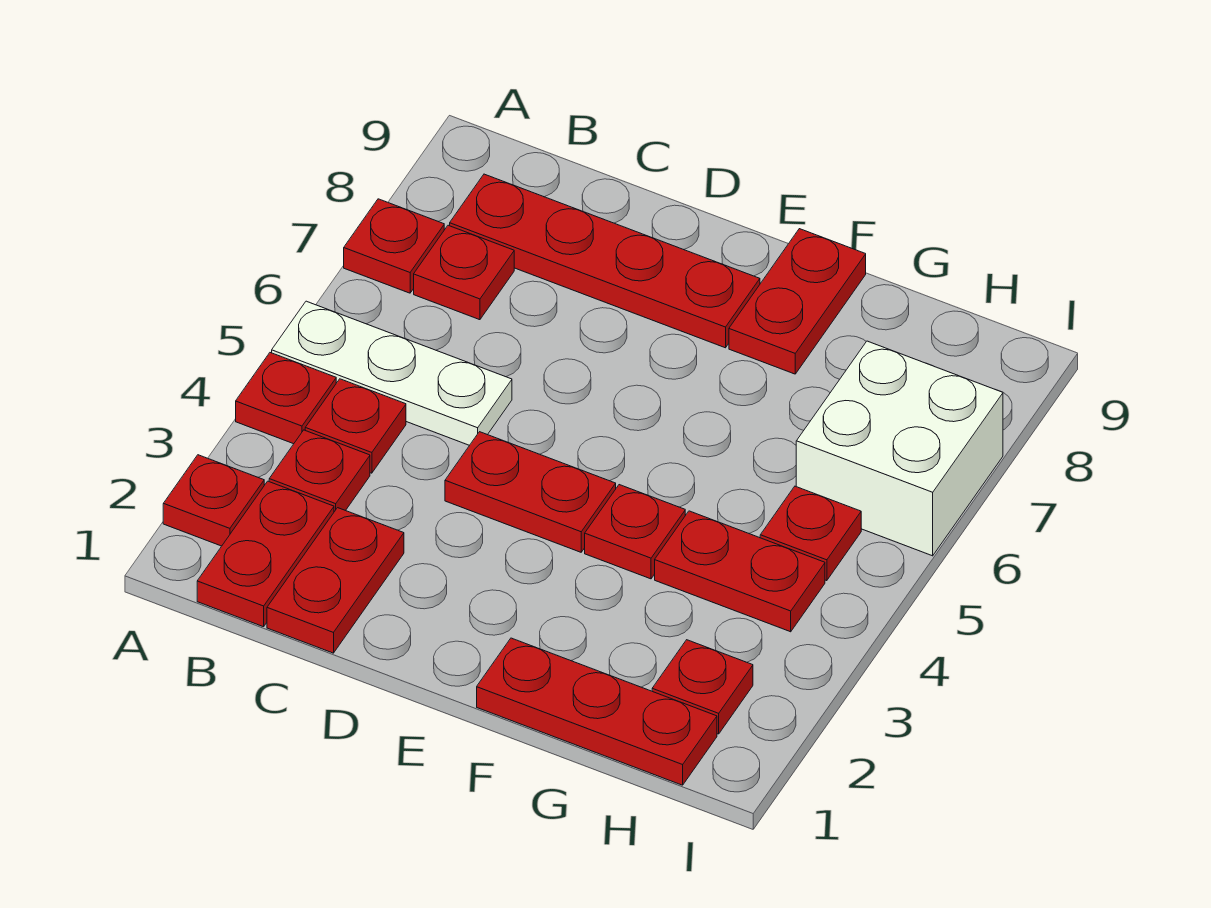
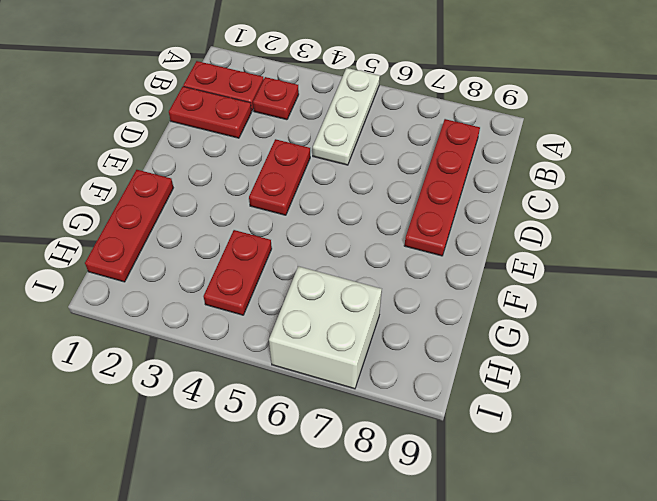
none -> red 1x1 plate [163,455,264,546]
none -> red 1x1 plate [236,353,336,444]
none -> red 1x1 plate [344,199,444,293]

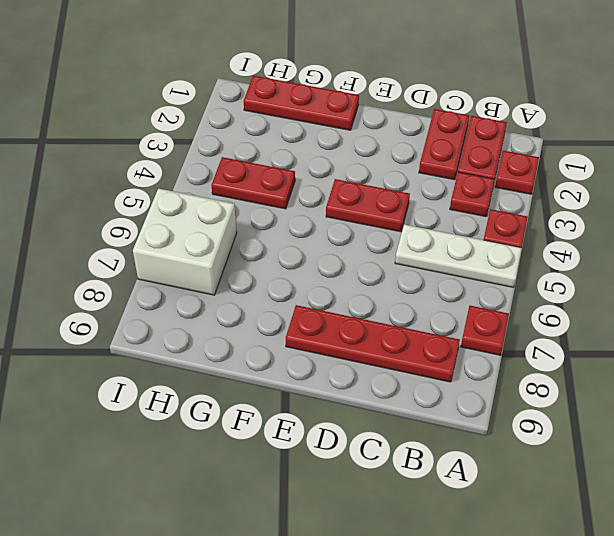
none -> red 1x1 plate [305,379,406,473]
none -> red 1x1 plate [414,225,514,320]
none -> red 1x1 plate [585,485,685,579]

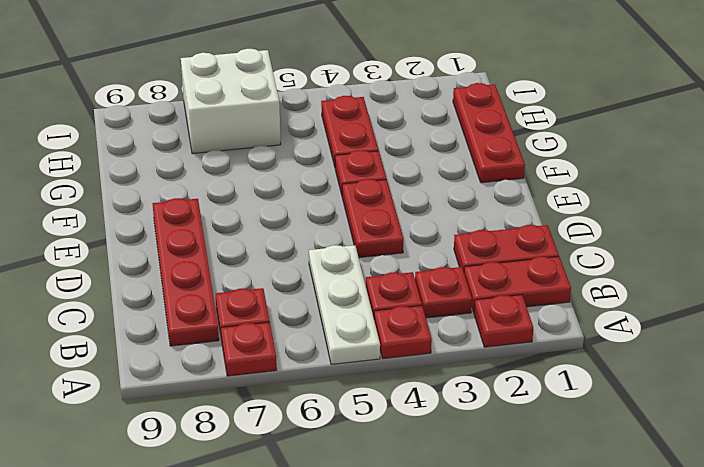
none -> red 1x2 plate [729,229,866,374]
none -> red 1x1 plate [652,640,753,734]
none -> red 1x1 plate [760,486,861,581]

